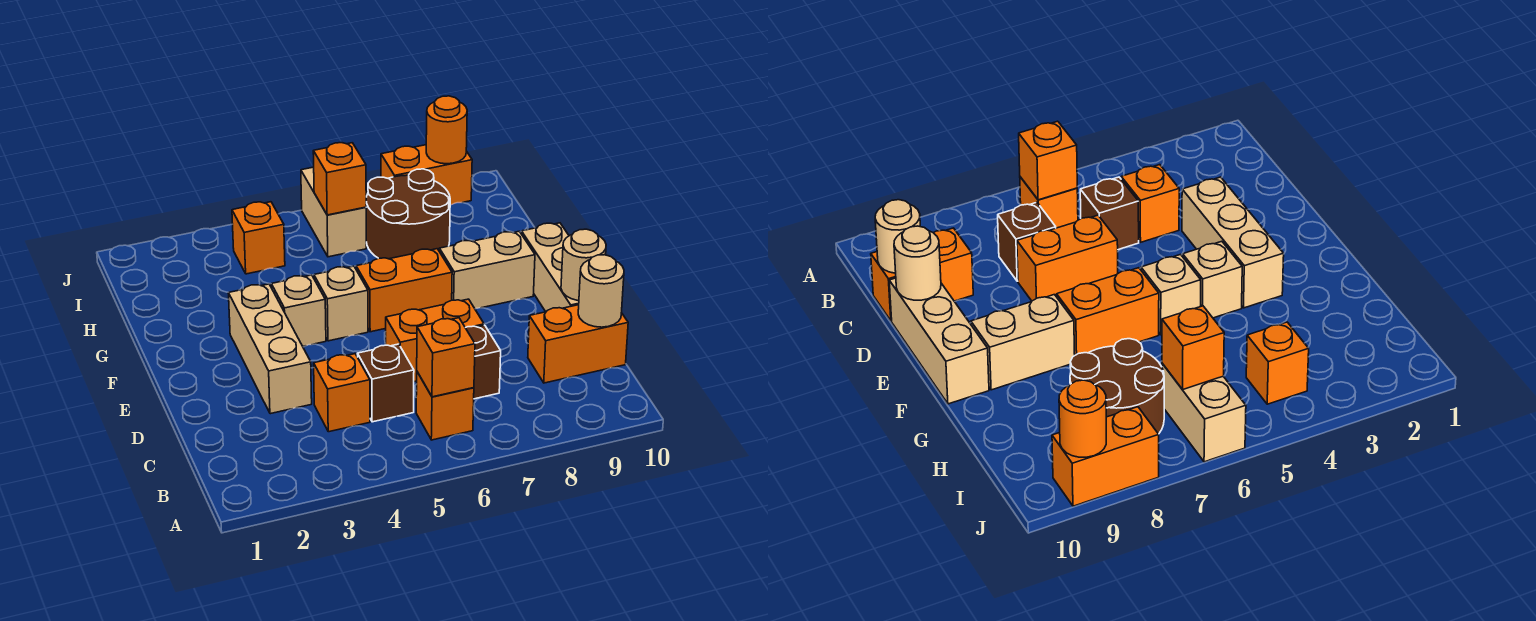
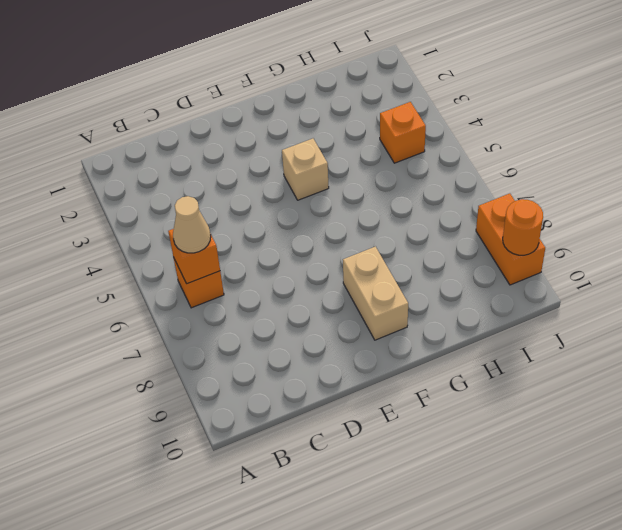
tan 1x1 cone [173,196,211,253] -> none
none -> orange 1x1 brick [314,354,370,432]
none -> brown 1x1 brick [357,344,414,422]
none -> brown 1x1 brick [466,325,501,399]

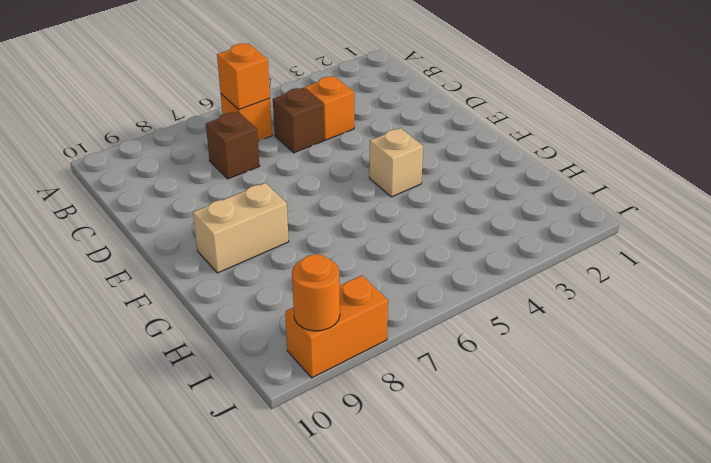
none -> orange 1x2 brick [528,305,628,383]
none -> tan 1x3 brick [228,284,312,414]
none -> orange 1x2 brick [386,299,484,382]

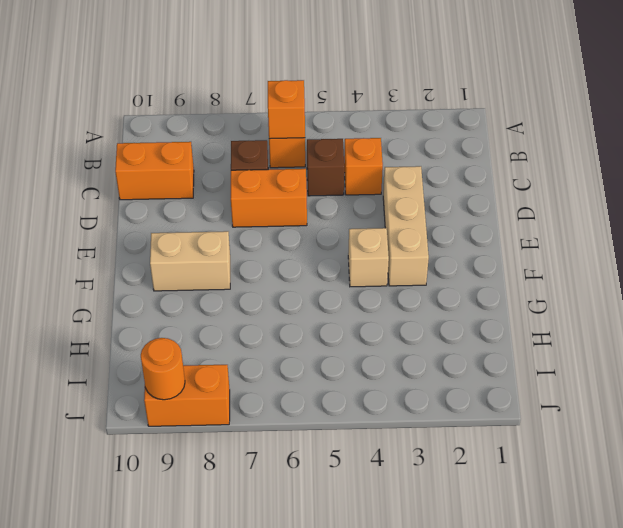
none -> tan 1x3 brick [521,223,579,312]
none -> tan 1x1 brick [314,266,368,341]
none -> orange 1x2 brick [356,249,452,332]

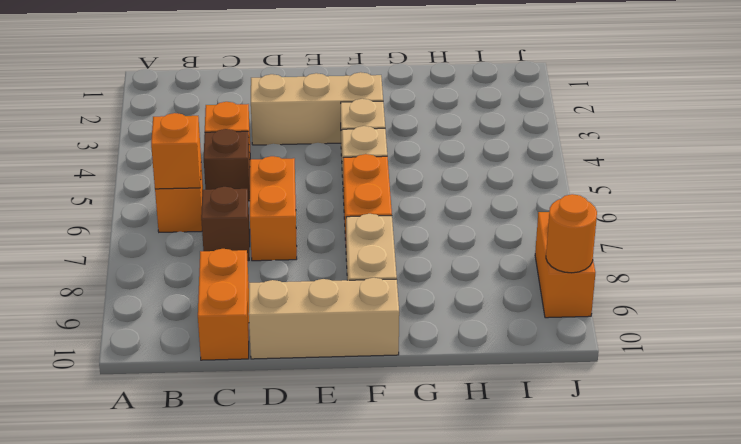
none -> brown 2x2 round brick [366,169,450,259]
none -> orange 1x1 brick [232,202,285,274]
none -> tan 1x2 brick [301,167,366,257]

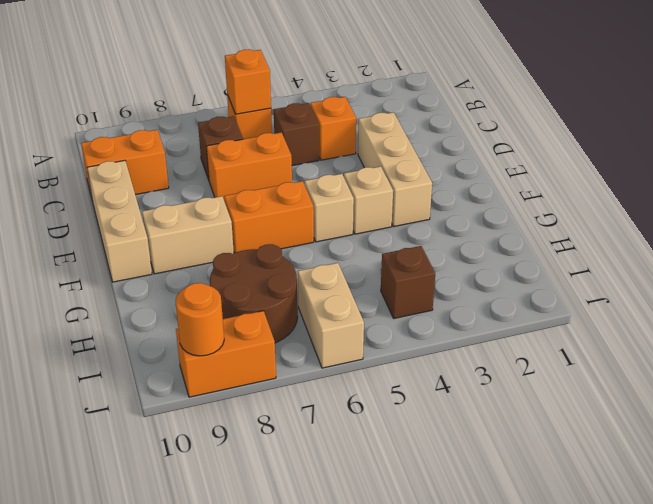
brown 1x1 brick [381,246,435,318] -> orange 1x1 brick [232,202,285,274]
none -> tan 1x1 round brick [578,255,624,327]
none -> tan 1x1 round brick [561,229,606,301]
none -> orange 1x1 brick [313,143,366,215]

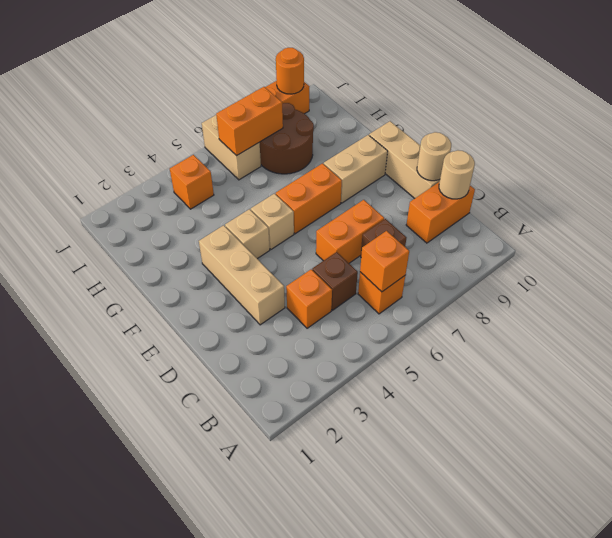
orange 1x2 brick [216,87,283,156] -> orange 1x1 brick [313,143,366,215]

